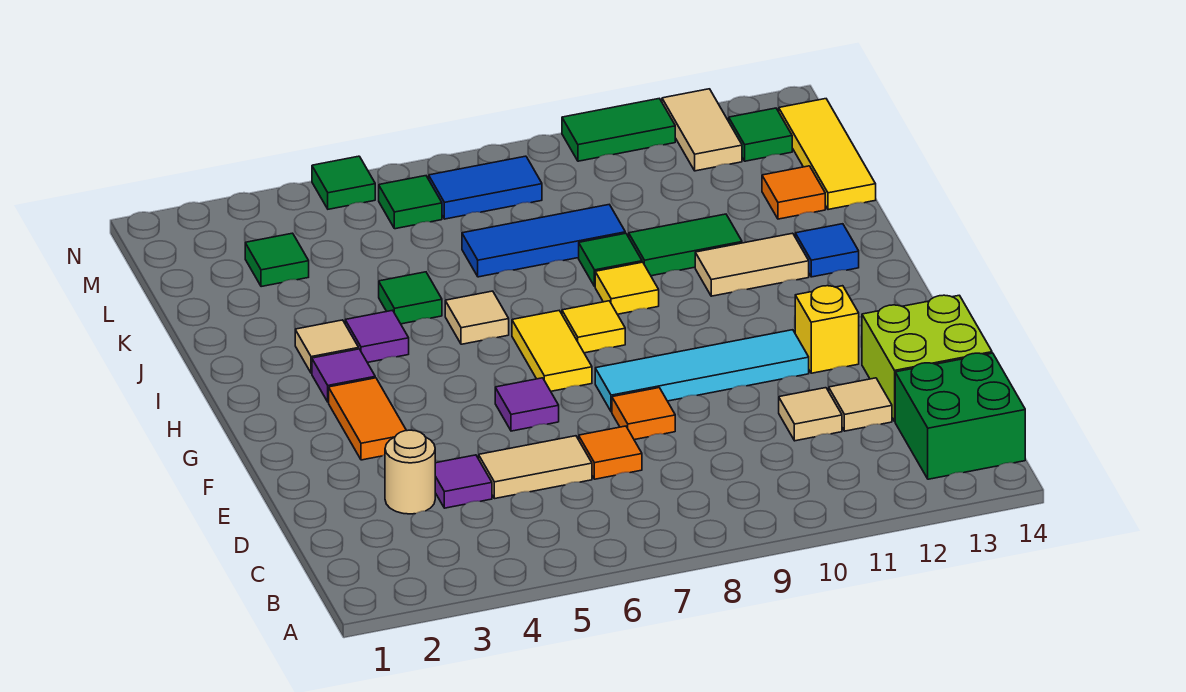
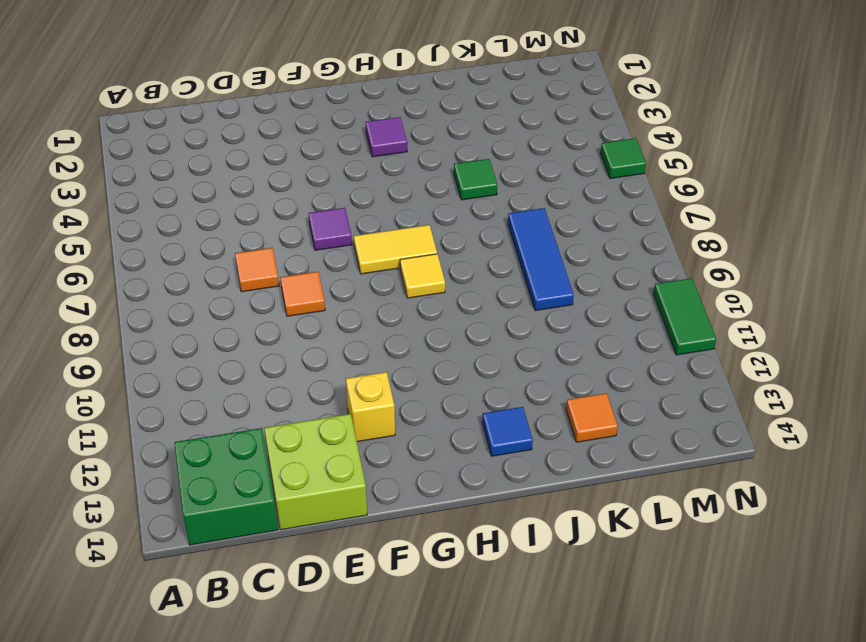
none -> tan 1x1 round brick [385,430,435,514]
none -> purple 1x1 tile [435,455,492,508]
none -> tan 1x2 tile [479,436,592,499]
none -> tan 1x1 tile [779,388,842,441]

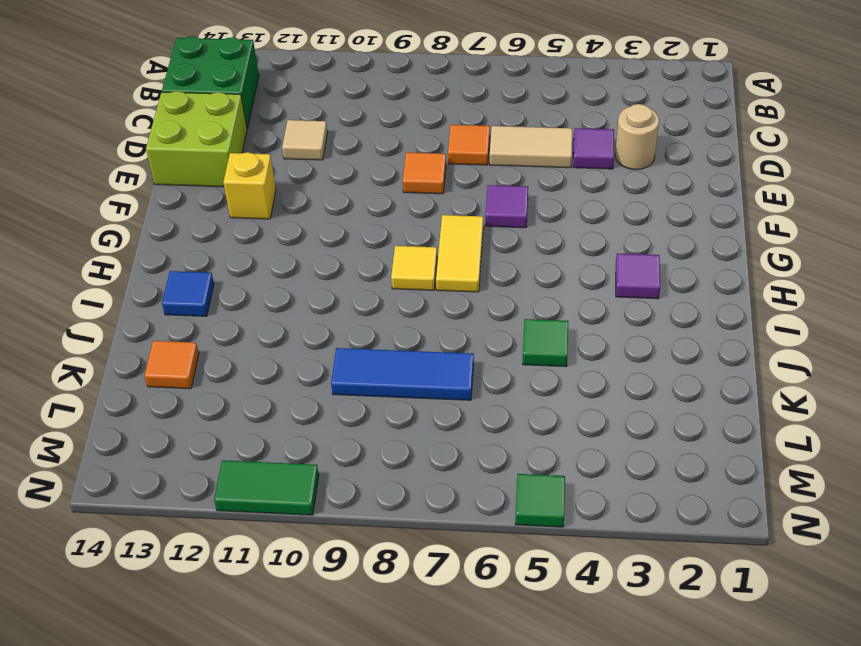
none -> tan 1x1 tile [829,378,892,431]
none -> orange 1x2 tile [329,378,406,460]
none -> cyan 1x4 tile [595,330,809,412]
none -> tan 1x1 tile [295,320,359,373]

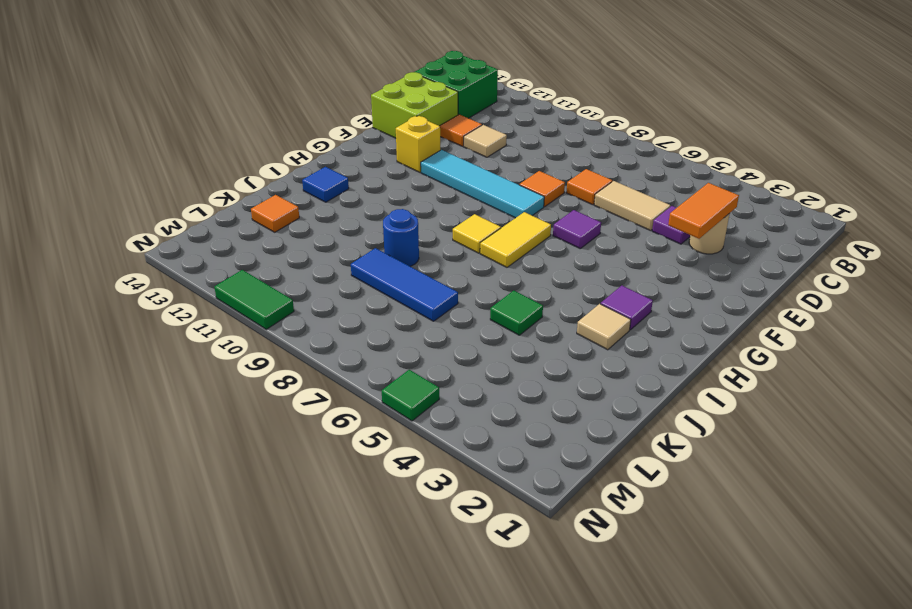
orange 1x2 tile [668,183,739,239] -> orange 1x2 tile moved to [329,378,406,460]
orange 1x1 tile [440,114,482,146] -> tan 1x1 tile [829,378,892,431]
blue 1x1 round brick [383,209,419,267] -> green 1x1 tile [579,233,642,286]
none -> purple 1x1 tile [345,310,409,363]
none -> tan 1x1 tile [445,291,509,344]
none -> yellow 1x1 tile [595,262,659,314]
none -> tan 1x2 tile [695,233,809,296]

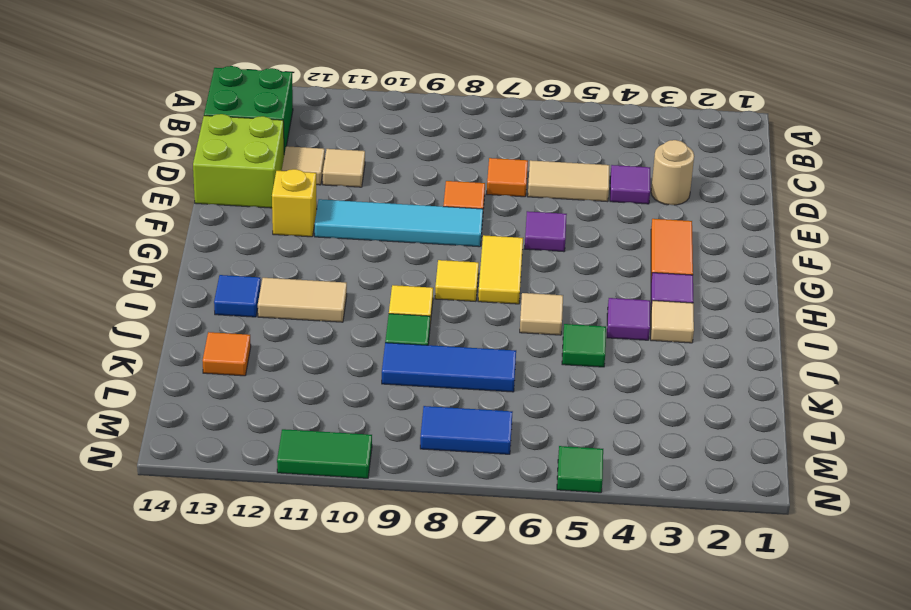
none -> green 1x2 tile [629,214,742,276]
none -> yellow 1x3 tile [779,99,876,210]
none -> green 1x1 tile [245,233,309,287]
none -> green 1x1 tile [379,176,442,229]

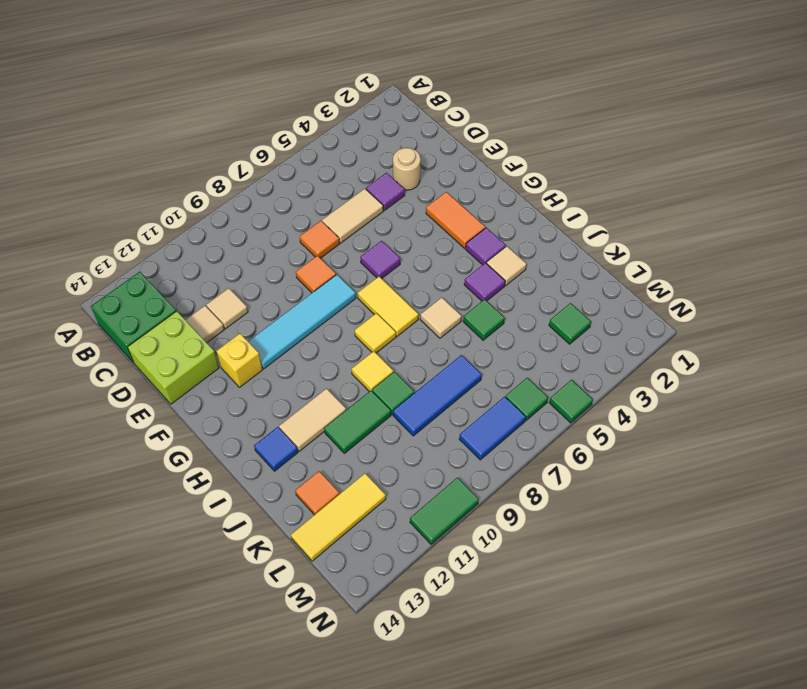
yellow 1x3 tile [291,474,386,561] -> yellow 1x3 tile turned to [779,99,876,210]
none -> tan 1x2 tile [662,89,742,171]
none -> green 1x1 tile [729,108,792,161]

